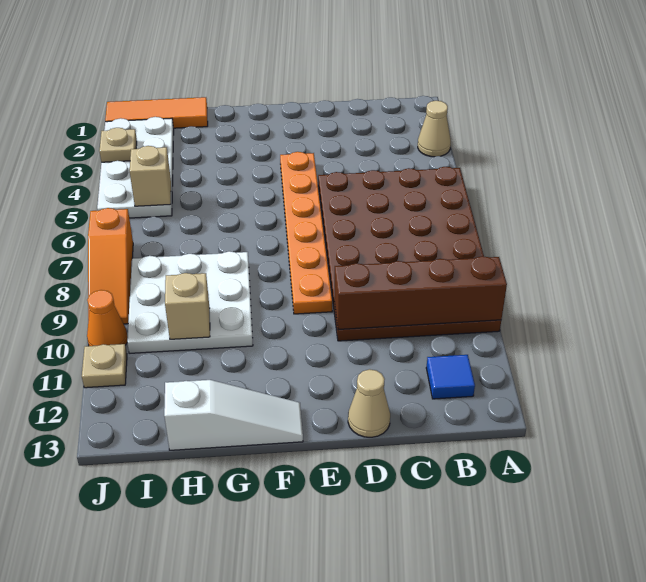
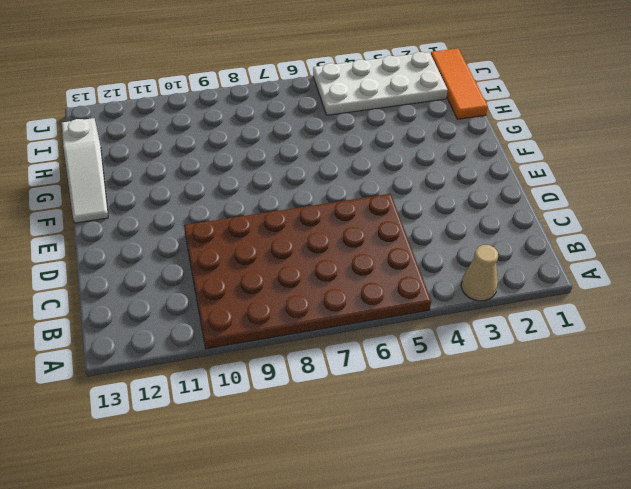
none -> blue 1x1 tile [426,355,475,399]
none -> tan 1x1 cone [348,369,390,437]
none -> orange 1x6 plate [280,152,332,314]

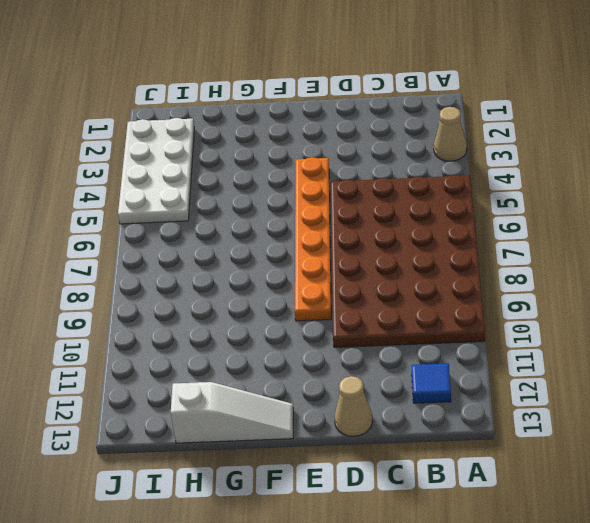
none -> white 3x3 plate [127,251,253,353]
none -> orange 1x3 tile [105,97,208,128]
none -> orange 1x3 slope [88,208,133,324]

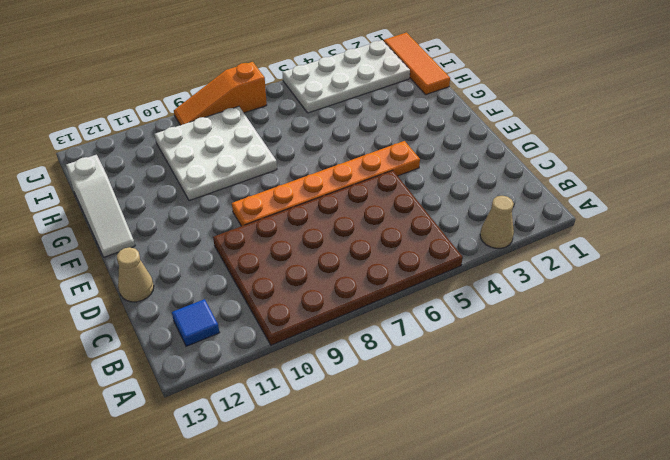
none -> orange 1x1 cone [87,290,128,346]
none -> tan 1x1 plate [82,344,127,388]
none -> brown 1x4 brick [334,256,507,330]

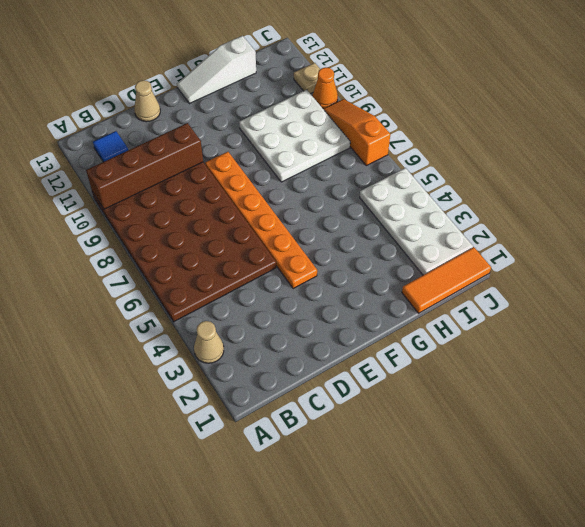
none -> tan 1x1 brick [165,273,210,339]
none -> tan 1x1 brick [130,146,171,206]
none -> tan 1x1 plate [100,128,137,162]

